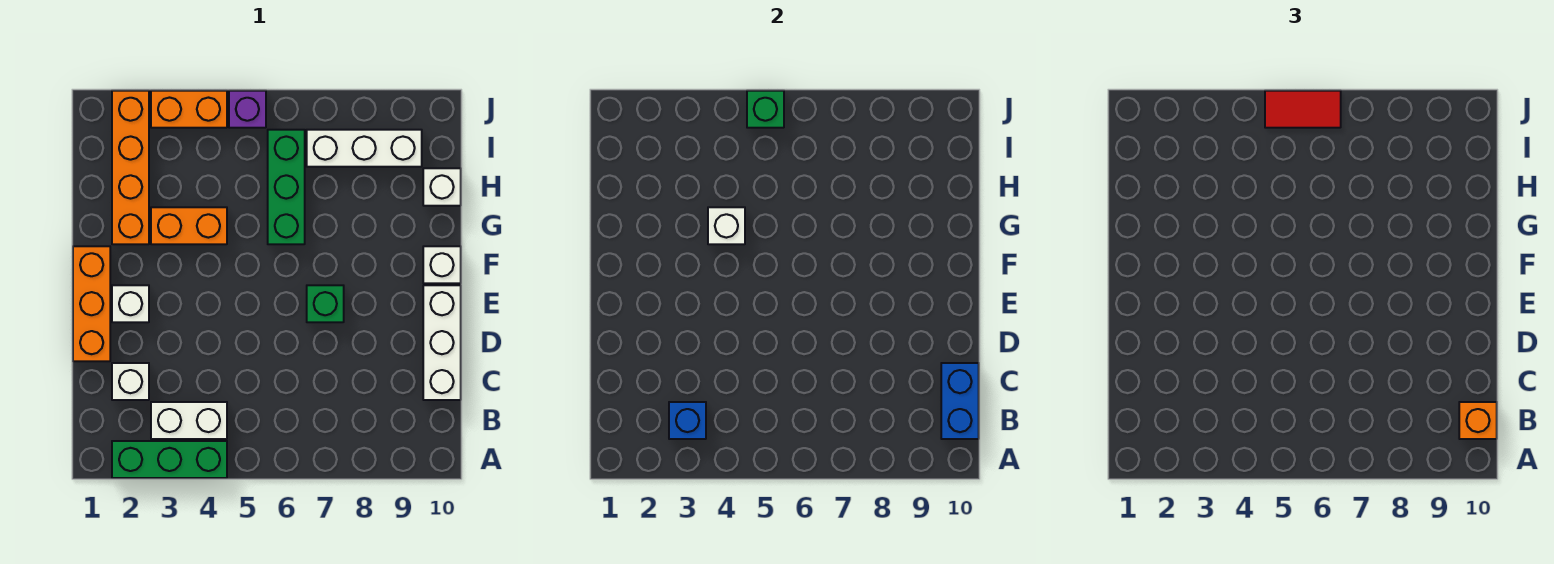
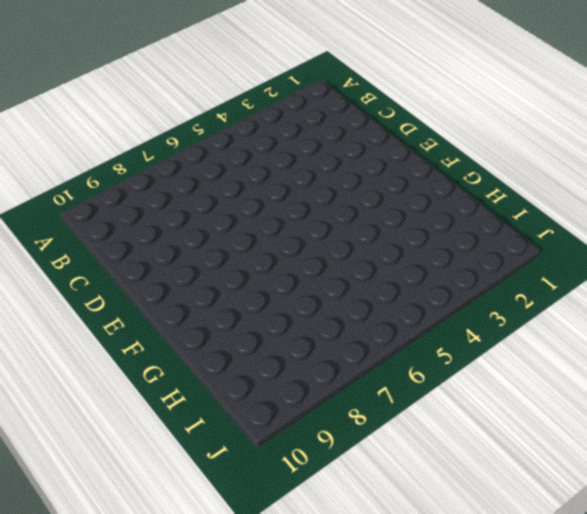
none -> green 1x3 brick [112,441,227,478]
none -> white 1x2 brick [151,402,227,439]
none -> white 1x1 brick [112,363,149,400]

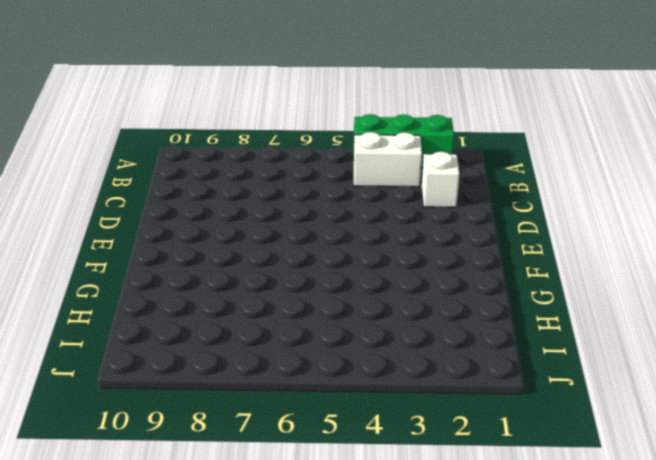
none -> white 1x3 brick [423,285,461,400]
none -> orange 1x3 brick [73,246,110,361]
none -> white 1x1 brick [112,285,149,322]

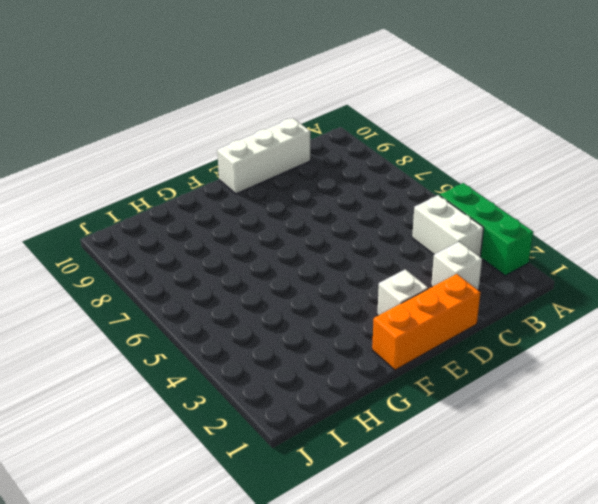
none -> green 1x1 brick [307,285,344,322]
none -> white 1x1 brick [423,246,461,283]
none -> orange 1x4 brick [112,91,149,244]

